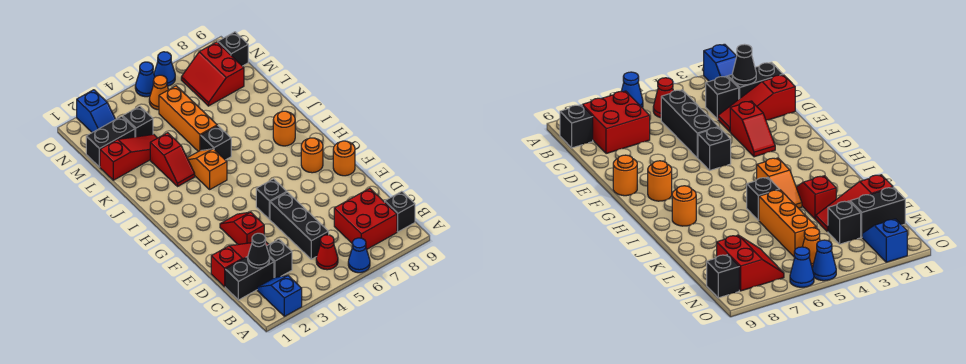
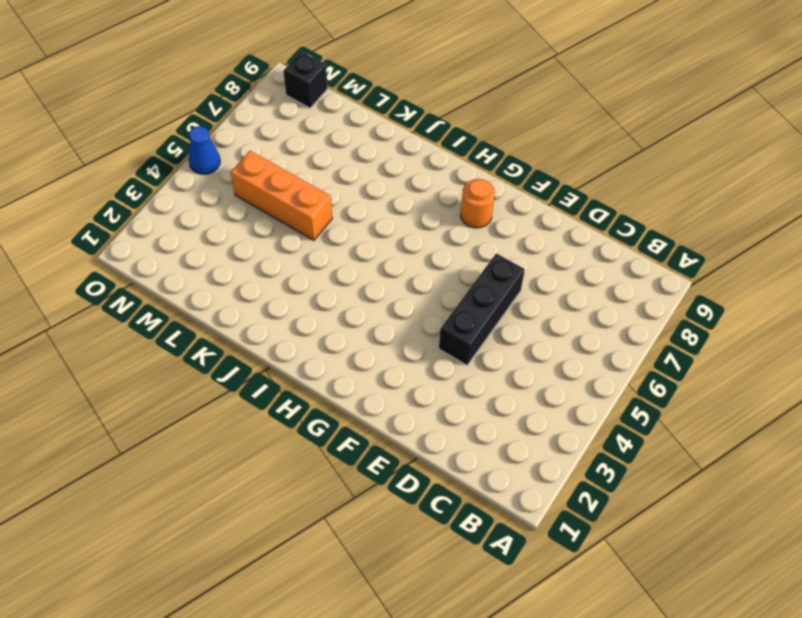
black 1x3 brick [439,253,525,365] -> black 1x3 brick turned to [270,192,329,259]
none -> blue 1x2 slope [257,276,302,316]
none -> blue 1x1 cone [348,238,370,273]
none -> red 1x1 cone [316,235,338,270]

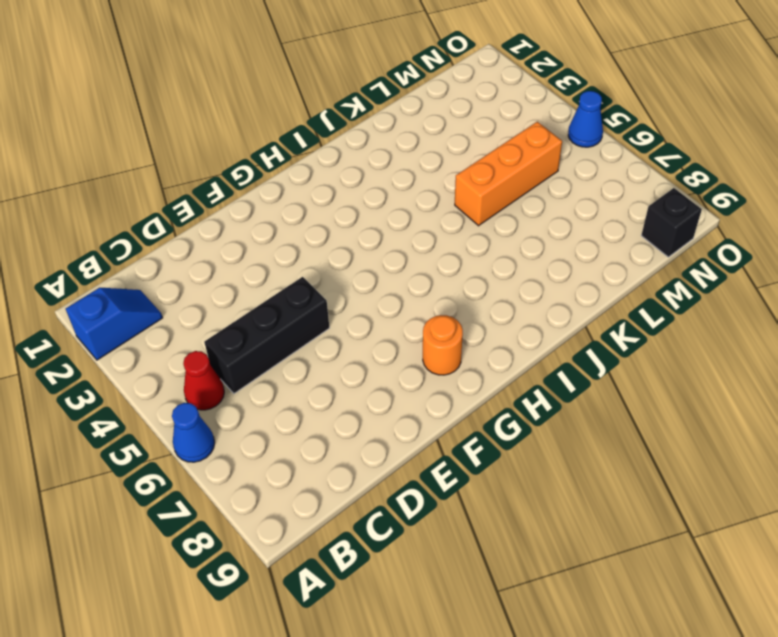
none -> red 2x2 brick [334,188,397,249]
none -> black 1x1 brick [385,191,415,232]
none -> black 1x2 brick [225,257,274,300]

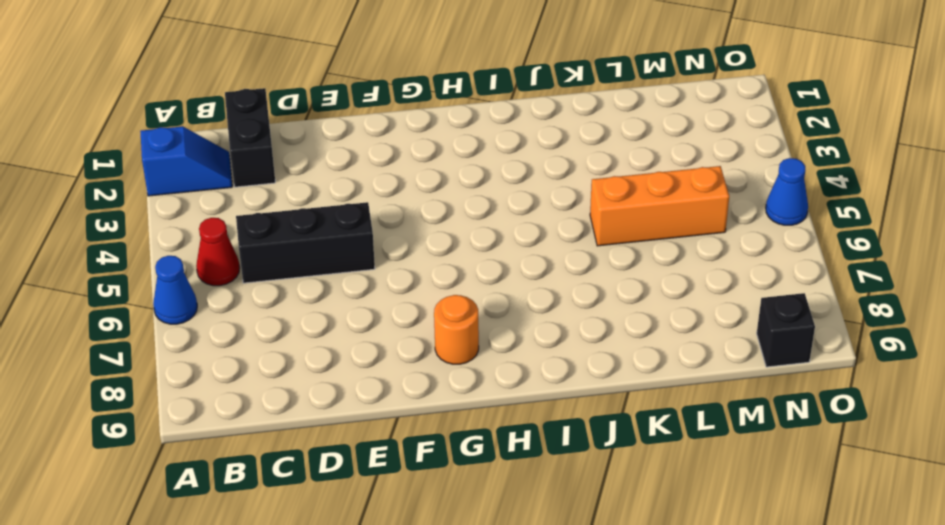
none -> red 2x2 brick [334,188,397,249]
none -> black 1x1 brick [385,191,415,232]
none -> black 1x1 brick [267,239,292,278]

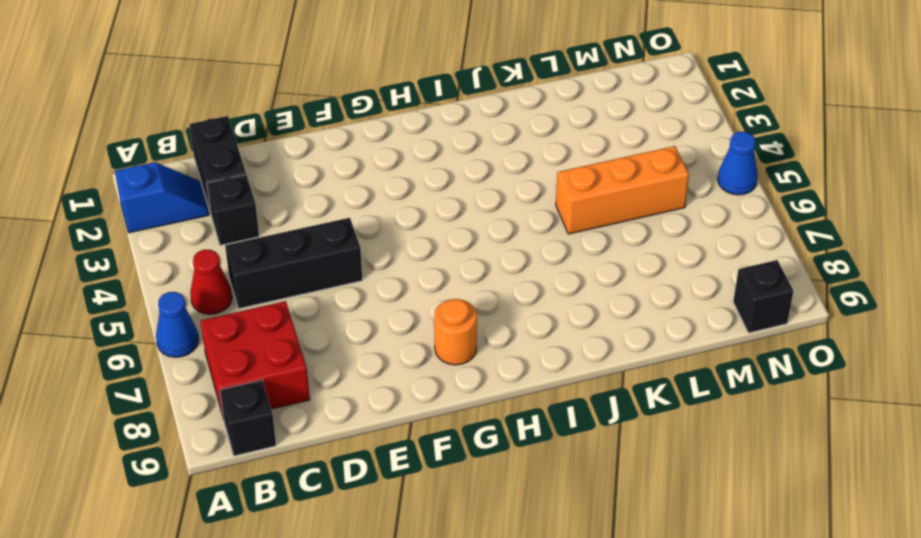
none -> red 1x3 slope [211,241,269,287]
none -> red 1x2 slope [220,212,264,244]
none -> black 1x1 brick [256,179,287,219]

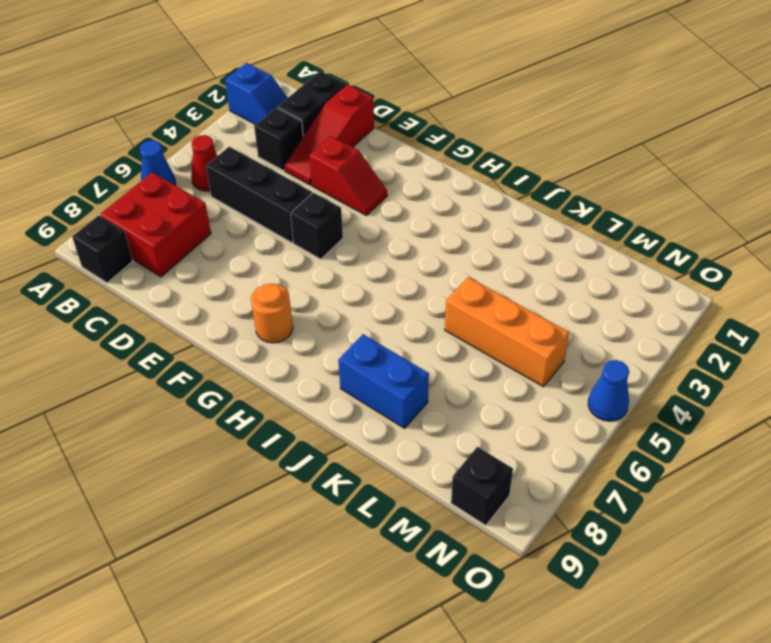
blue 1x2 brick [338,334,429,428] -> none
none -> orange 1x1 round brick [333,141,355,176]
none -> orange 1x2 slope [187,149,227,189]
none -> orange 1x1 round brick [273,111,295,146]

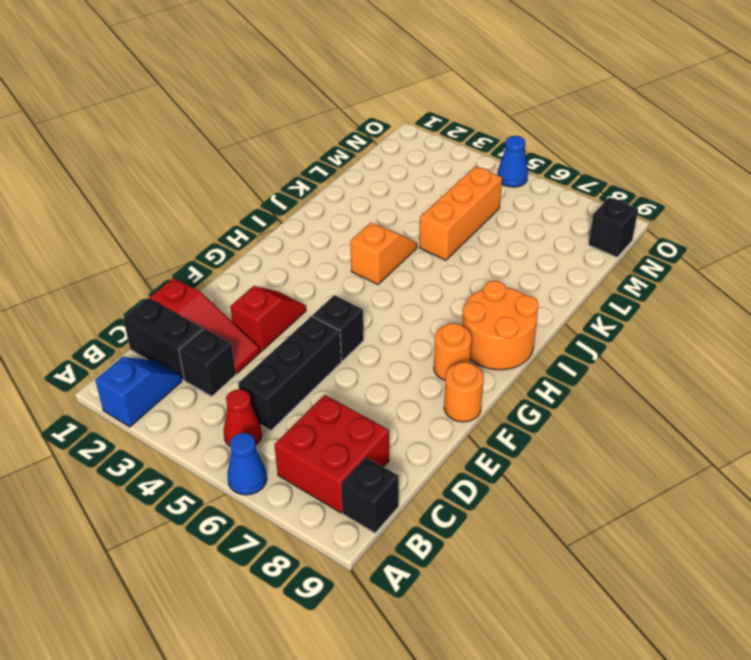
orange 2x2 round brick [463,281,538,370] -> orange 1x1 round brick [273,111,295,146]
none -> red 1x2 slope [150,133,195,186]
none -> black 1x1 brick [201,126,231,160]
none -> red 1x3 slope [100,134,157,180]

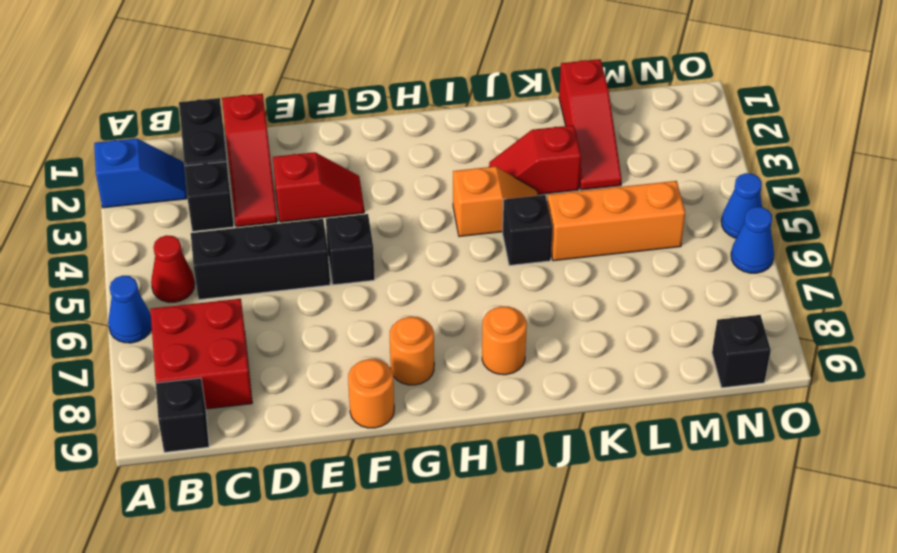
none -> black 1x2 brick [86,116,135,167]
none -> black 1x1 brick [123,106,153,137]
none -> red 2x2 slope [181,42,244,106]

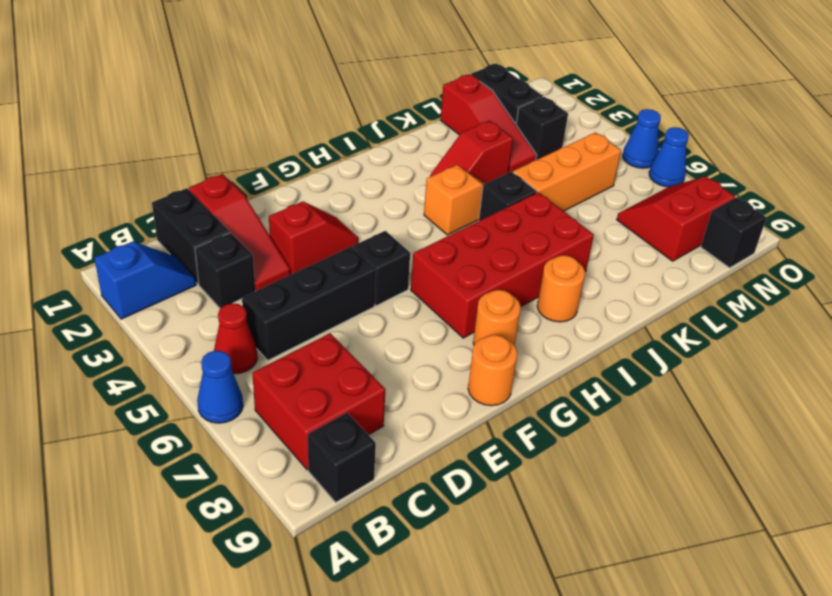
red 2x4 brick [411,192,594,338] -> none
none -> blue 1x2 slope [77,90,115,132]
none -> orange 1x1 cone [149,75,168,110]
none -> black 1x1 cone [248,233,270,268]

